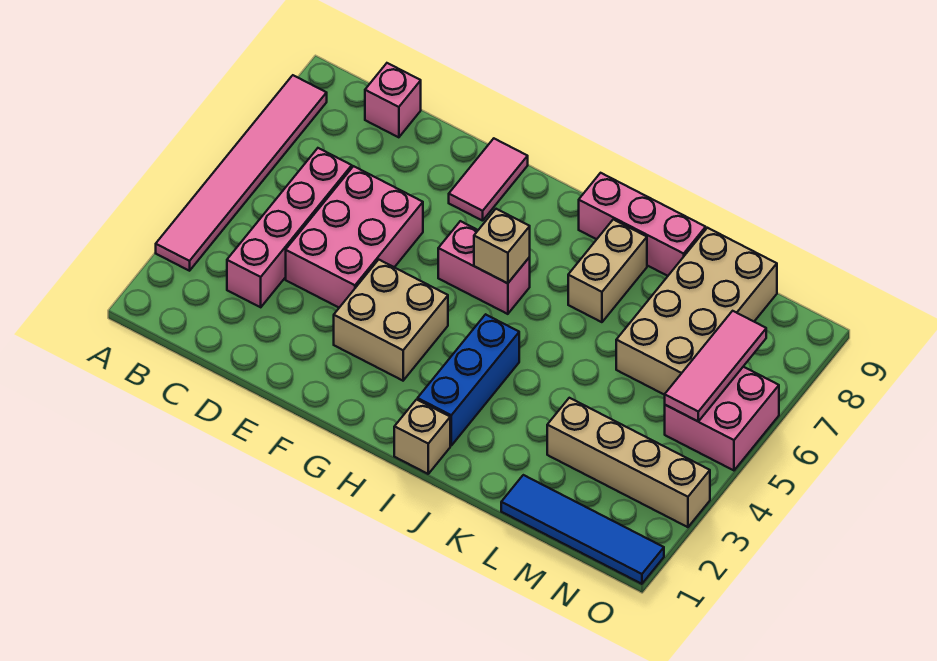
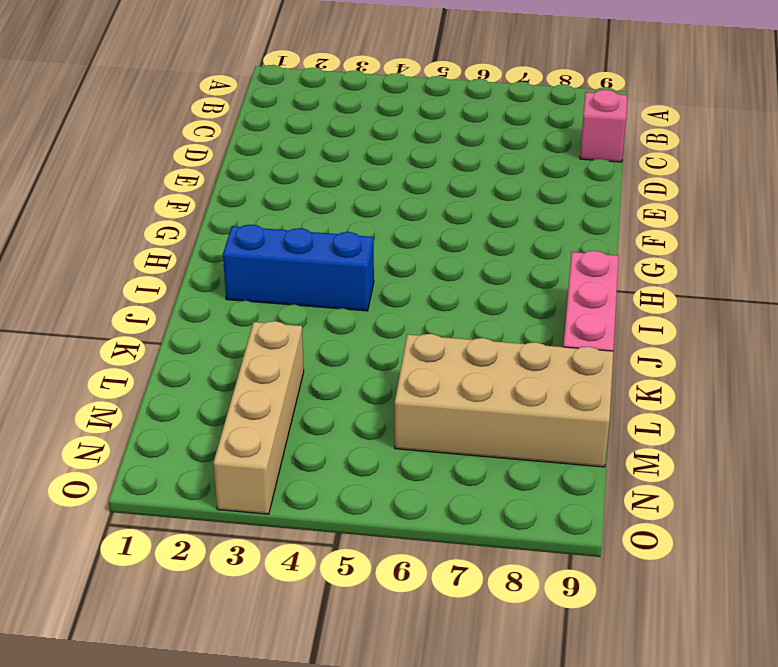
none -> pink 1x6 tile [156,75,327,271]
none -> pink 1x4 brick [227,148,352,307]
none -> pink 2x3 brick [286,166,423,308]

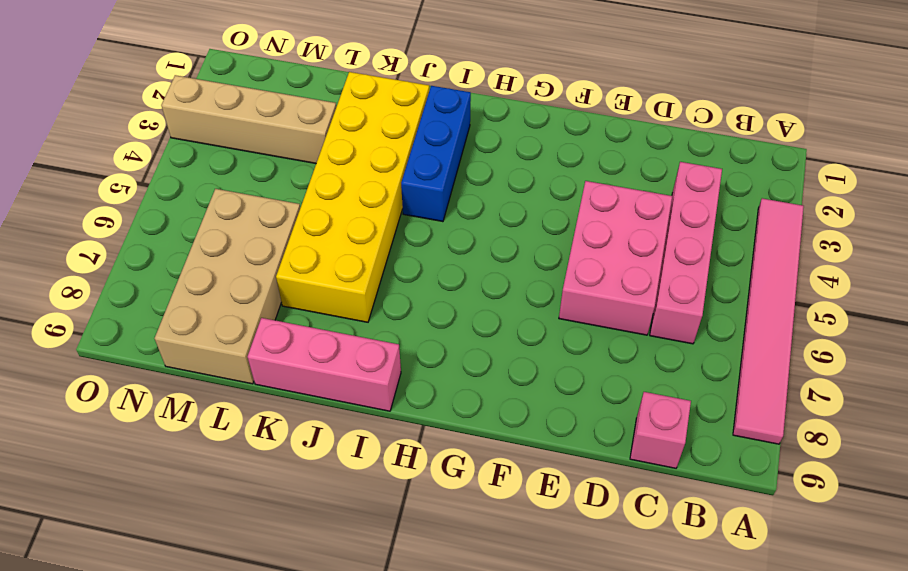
yellow 2x6 brick [276,72,429,322] -> tan 1x2 brick [568,219,647,322]
none -> tan 2x2 brick [334,260,448,381]
none -> pink 1x2 tile [449,139,528,221]
none -> pink 1x2 brick [438,221,530,314]

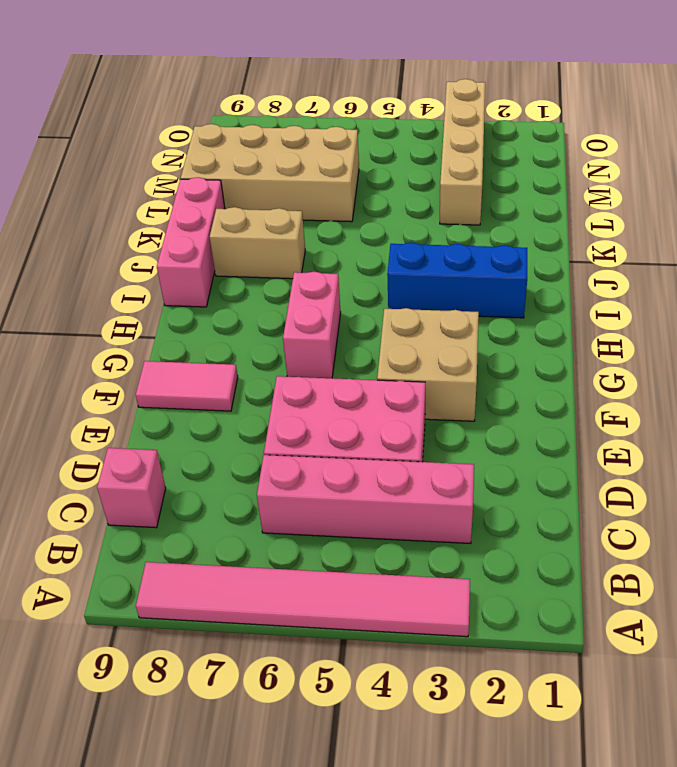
none -> tan 1x1 brick [394,400,450,474]
none -> blue 1x4 tile [501,475,664,584]
none -> pink 2x2 brick [665,367,779,470]

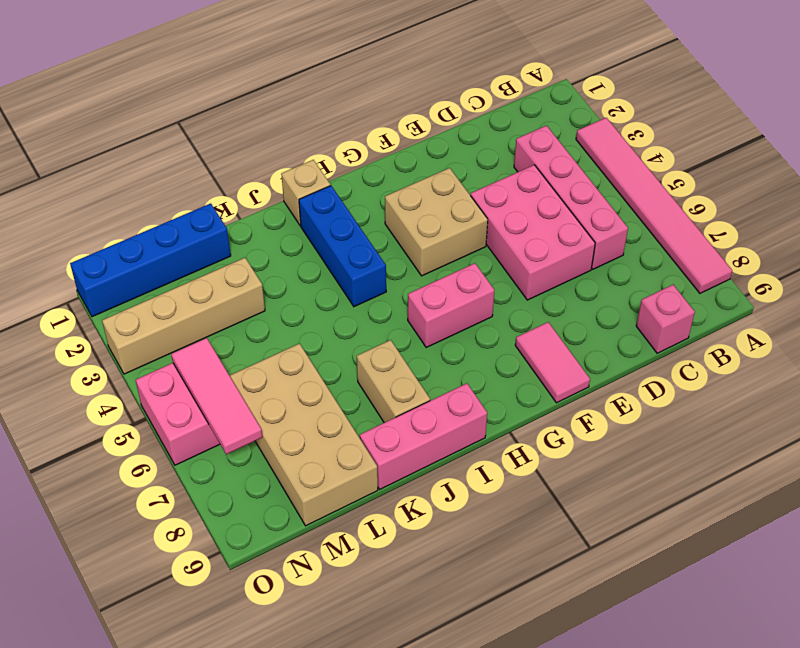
blue 1x4 brick [70,203,231,317] -> blue 1x4 tile [501,475,664,584]
none -> tan 1x1 brick [474,209,530,283]

